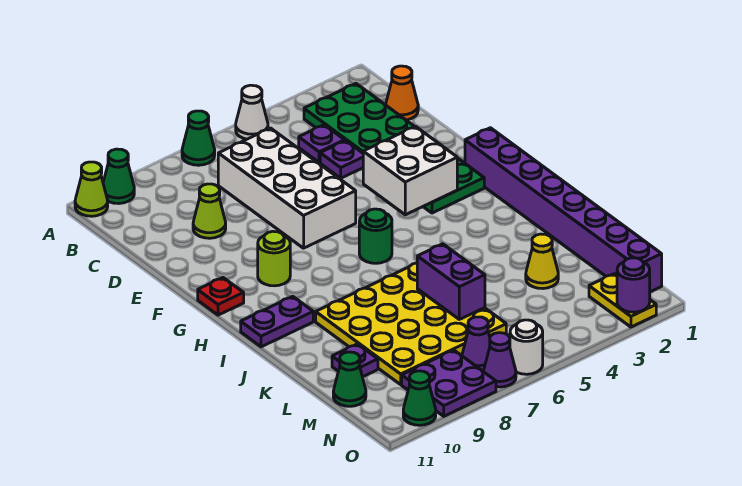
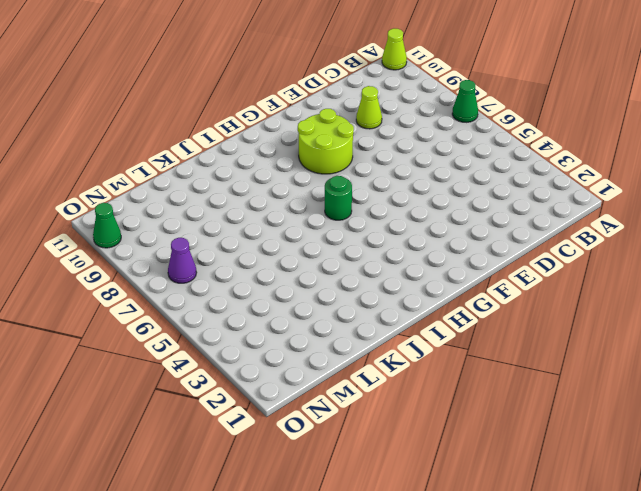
lime 2x2 round brick [298,109,354,174] -> lime 1x1 round brick [258,231,290,286]
none -> white 1x1 cone [236,85,268,139]
none -> green 1x1 cone [103,149,134,204]
none -> green 2x6 plate [304,84,484,213]

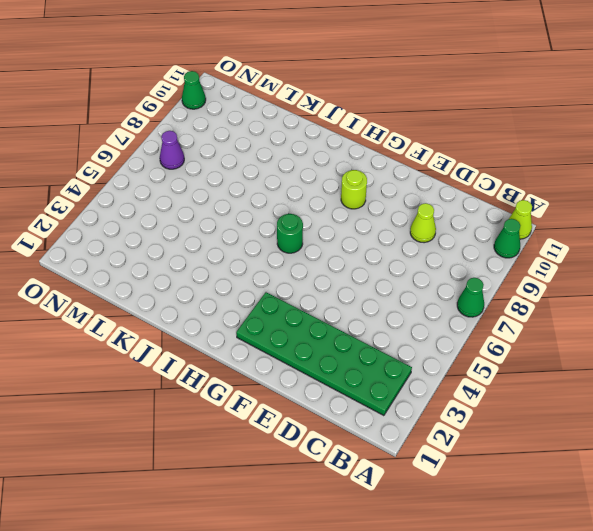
none -> white 1x1 cone [236,85,268,139]
none -> orange 1x1 cone [386,66,418,120]
none -> purple 1x1 plate [299,125,345,162]

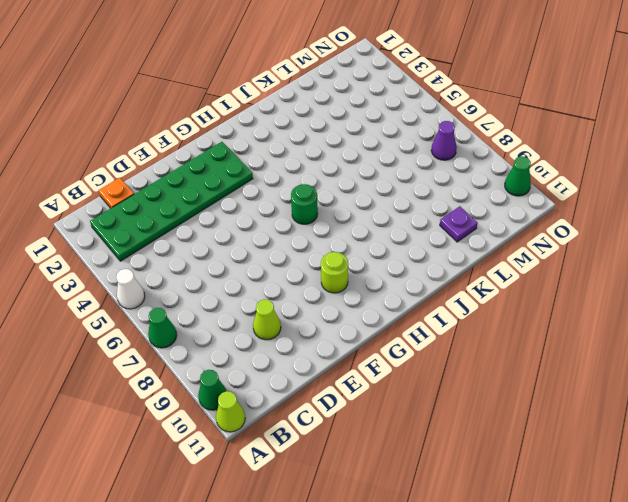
orange 1x1 plate [99,178,134,208] -> orange 1x1 cone [386,66,418,120]
none -> purple 1x1 plate [299,125,345,162]
none -> white 2x4 brick [218,128,356,248]
none -> purple 1x1 plate [320,141,363,178]

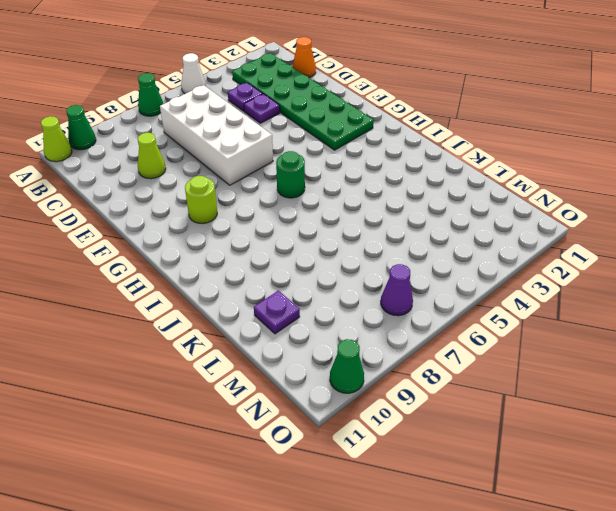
none -> purple 1x8 brick [465,128,662,292]
none -> red 1x1 plate [198,278,244,315]
none -> purple 1x2 plate [241,296,313,347]

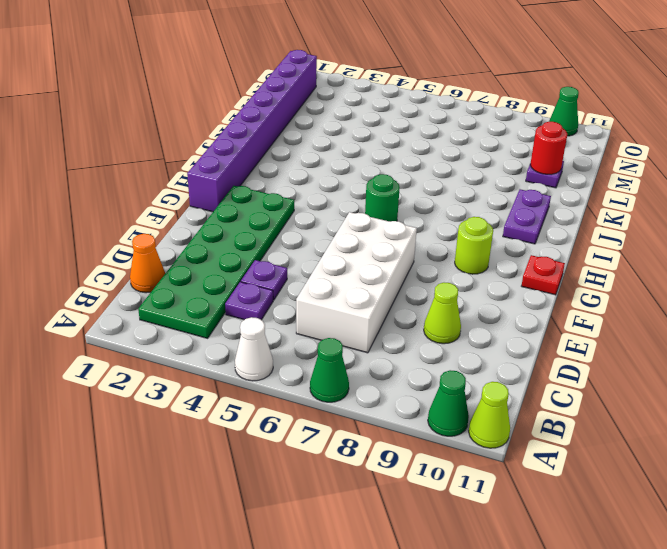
purple 1x2 plate [503,189,551,244] -> purple 1x2 plate turned to [241,296,313,347]
red 1x1 round brick [530,122,567,174] -> none
none -> yellow 4x4 plate [316,263,506,384]
none -> yellow 1x1 cone [526,234,558,289]
none -> green 1x1 cone [333,352,366,406]

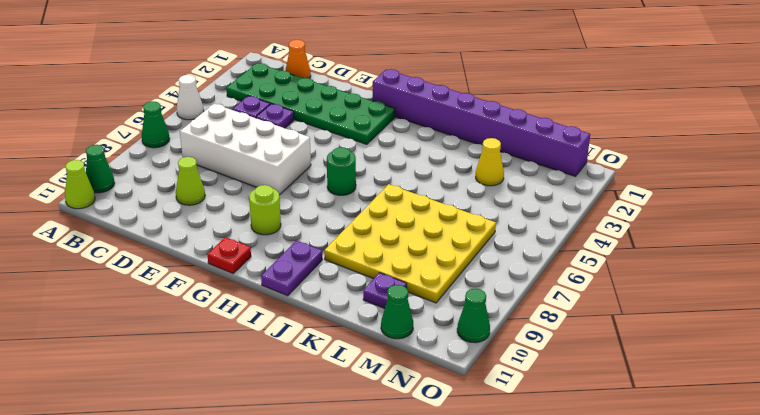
none -> yellow 1x2 plate [589,274,656,327]
none -> purple 1x1 cone [462,317,490,371]
none -> purple 2x2 plate [402,350,496,416]

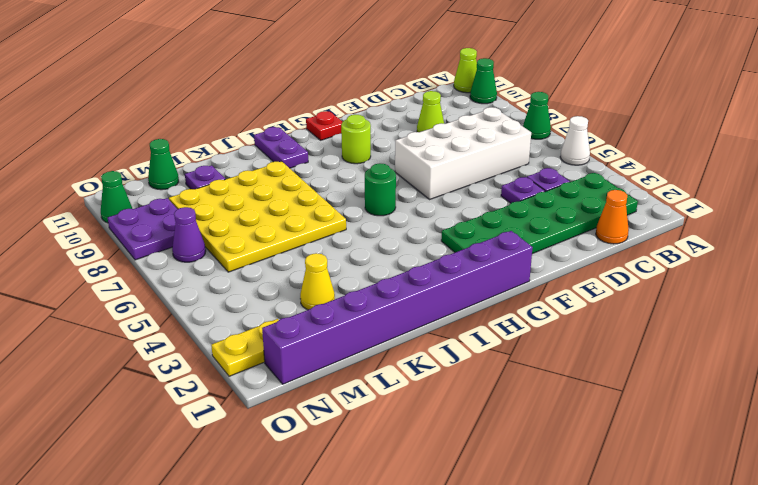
none -> white 1x1 round brick [510,320,543,374]
none -> purple 1x1 cone [484,333,516,387]
none -> white 2x2 brick [363,126,457,215]

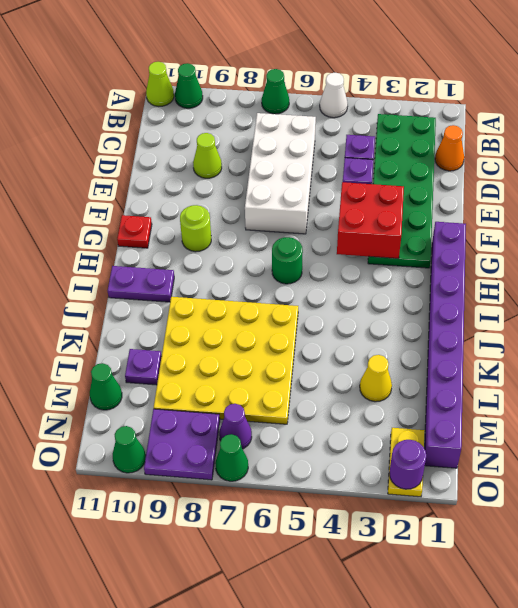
red 2x2 brick [337,182,404,259] -> white 2x2 brick [363,126,457,215]
green 1x1 cone [215,434,248,481] -> purple 1x1 cone [484,333,516,387]
none -> white 1x1 round brick [510,320,543,374]
none -> purple 1x2 brick [417,244,485,319]

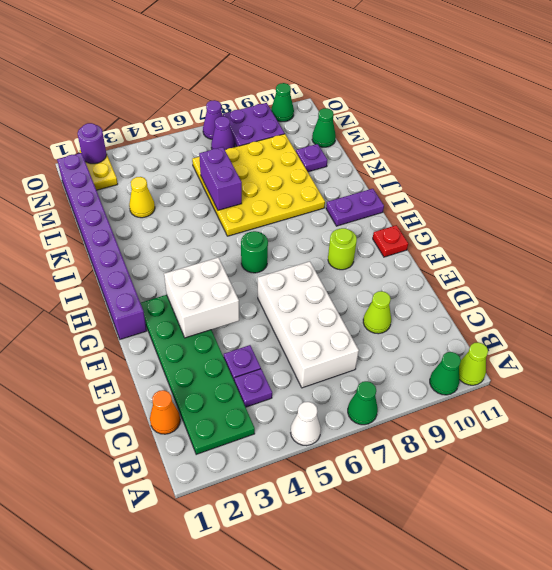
none -> white 1x1 round brick [510,320,543,374]

